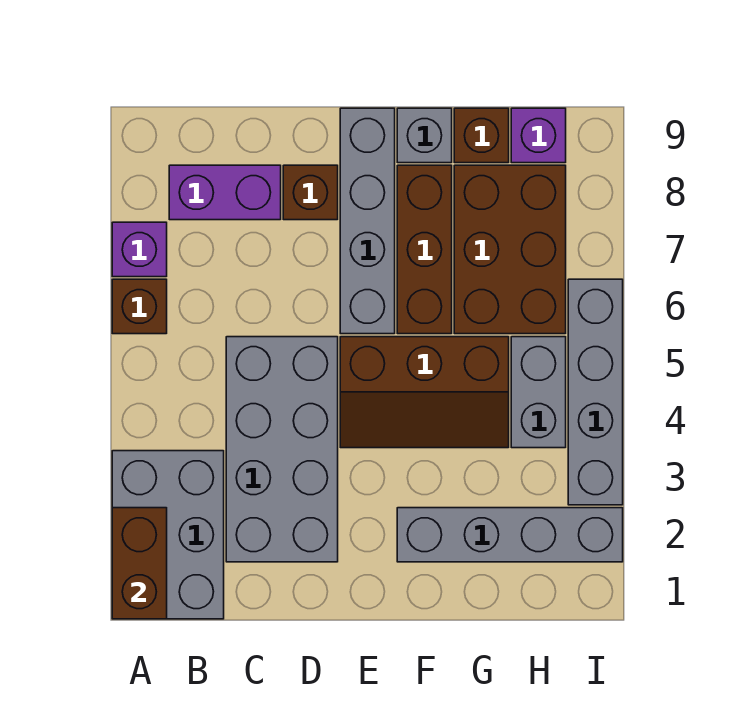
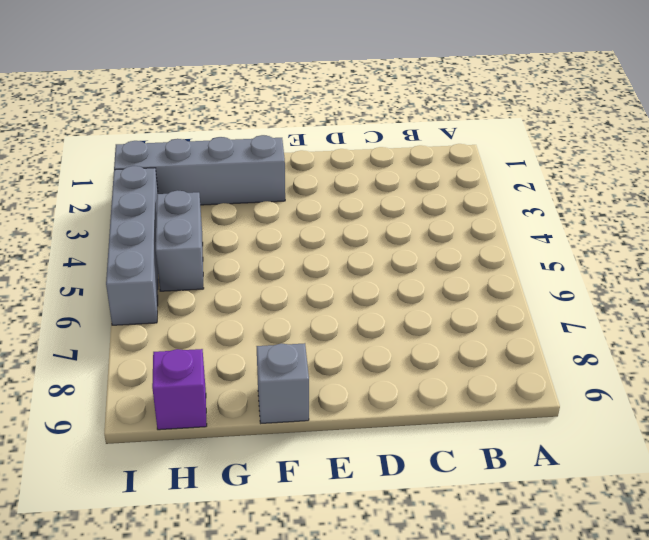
none -> grey 2x3 brick [112,451,224,619]
none -> brown 1x1 brick [112,279,167,334]
none -> purple 1x1 brick [112,222,167,277]

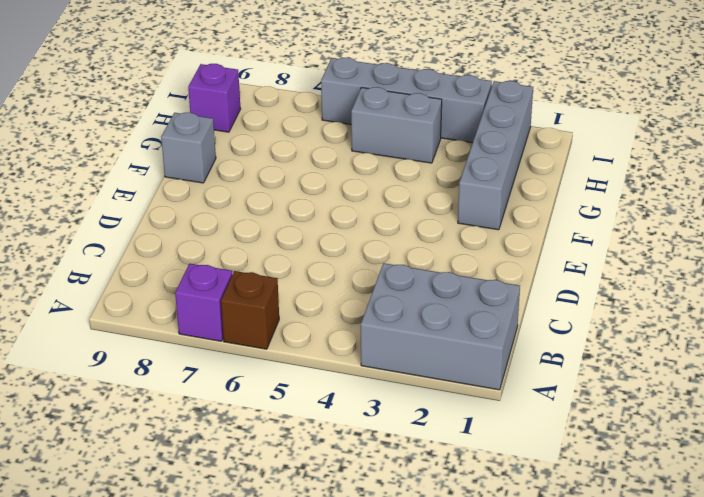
none -> purple 1x2 brick [169,165,281,220]
none -> grey 2x4 brick [226,337,338,562]
none -> brown 1x1 brick [283,165,338,220]

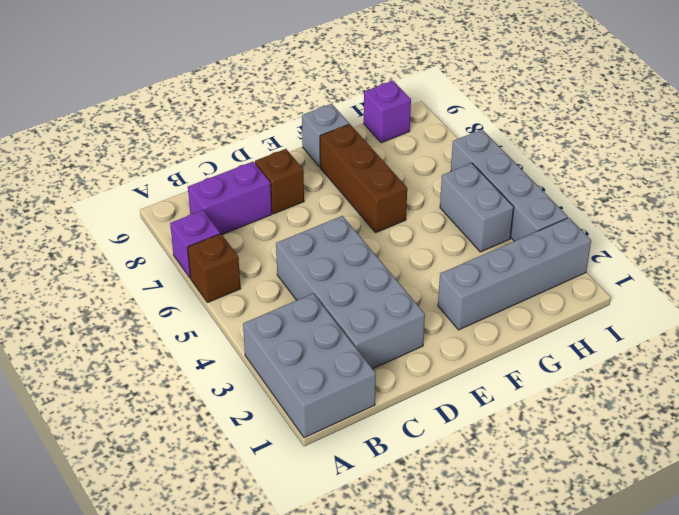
none -> brown 2x3 slope [340,337,509,448]
none -> grey 1x4 brick [340,108,395,334]
none -> brown 2x3 brick [454,165,566,334]

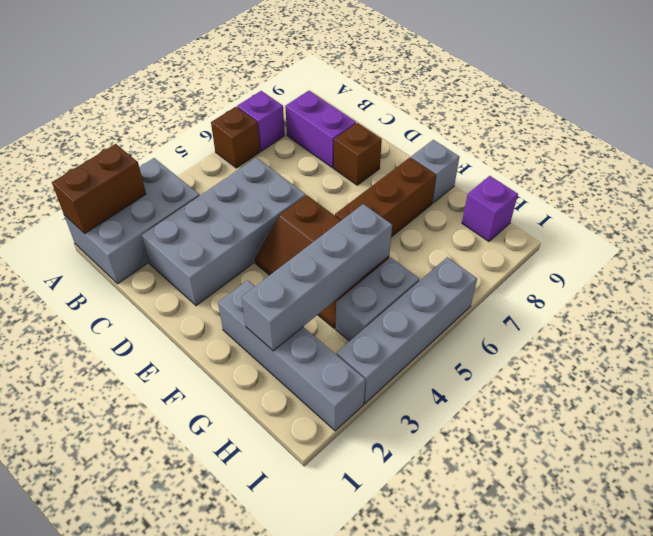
grey 1x4 brick [242,204,392,351] -> grey 1x4 brick moved to [340,108,395,334]
none -> brown 2x3 brick [454,165,566,334]
none -> brown 1x1 brick [454,108,509,163]

